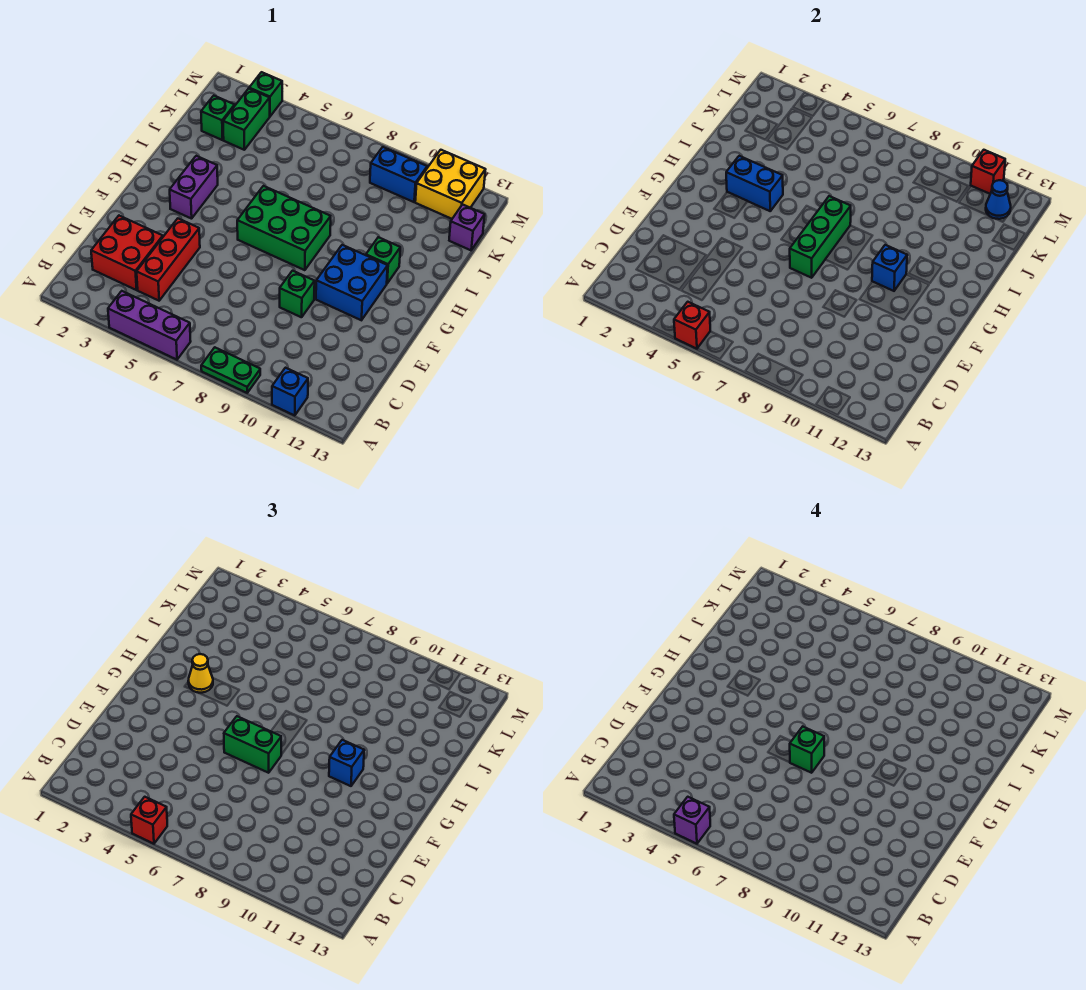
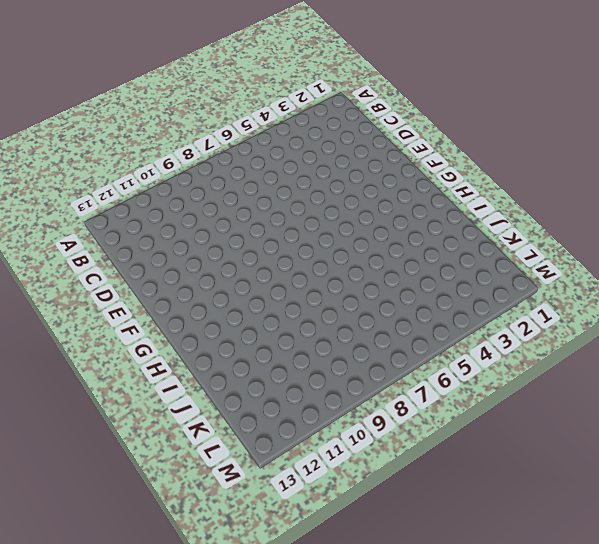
none -> purple 1x3 brick [108,291,191,360]
none -> green 1x2 plate [201,347,260,393]
none -> blue 1x1 brick [272,368,308,416]

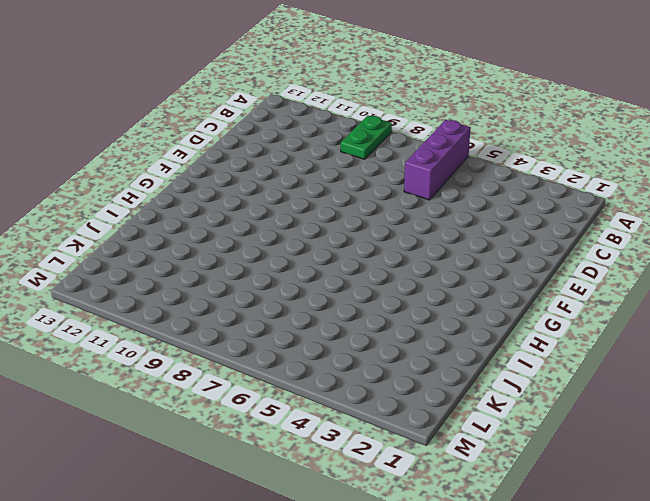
purple 1x3 brick [404,120,470,200] -> purple 1x3 brick turned to [108,291,191,360]
green 1x2 plate [341,116,392,159] -> green 1x2 plate turned to [201,347,260,393]
none -> blue 1x1 brick [272,368,308,416]
none -> red 2x2 brick [91,216,163,290]
none -> red 1x3 brick [137,219,200,301]

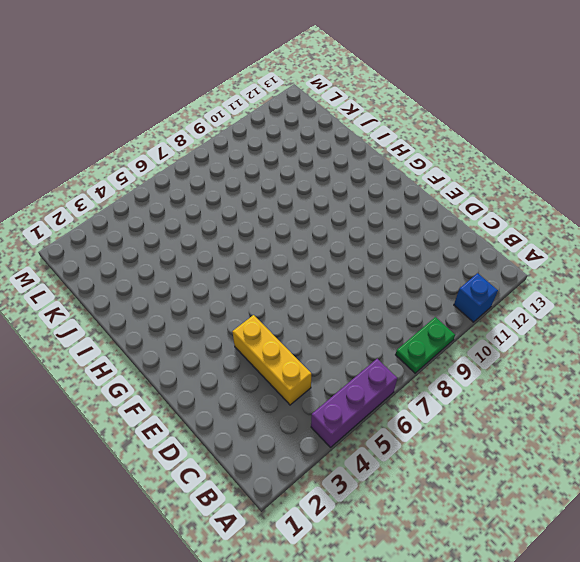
yellow 1x3 brick [232,315,311,405] -> red 1x3 brick [137,219,200,301]
none -> red 2x2 brick [91,216,163,290]
none -> green 1x1 brick [280,271,315,317]
none -> blue 2x2 brick [316,245,388,320]

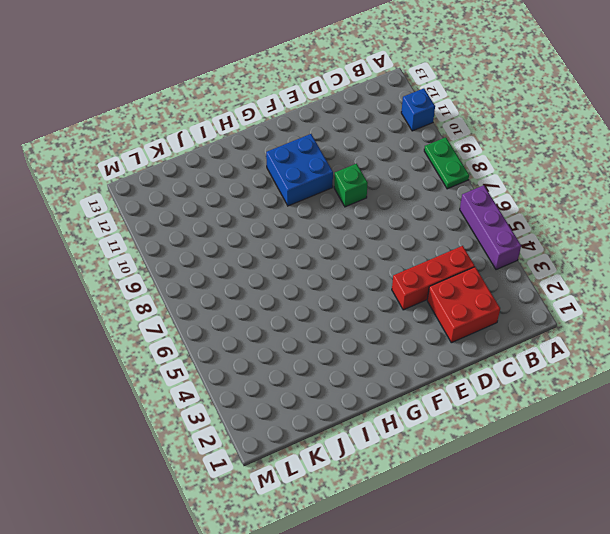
none -> purple 1x2 brick [170,156,218,219]
none -> green 2x3 brick [237,186,331,270]
none -> green 1x1 brick [366,237,400,283]

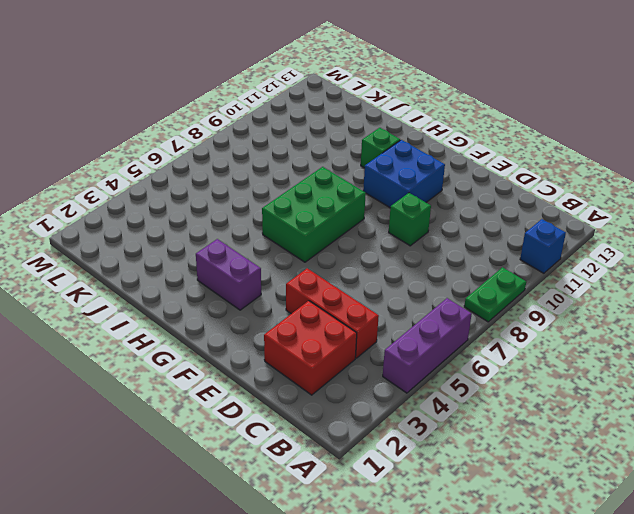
none -> green 1x1 brick [201,96,235,140]
none -> green 1x2 brick [223,89,270,150]
none -> purple 1x1 brick [449,205,485,250]

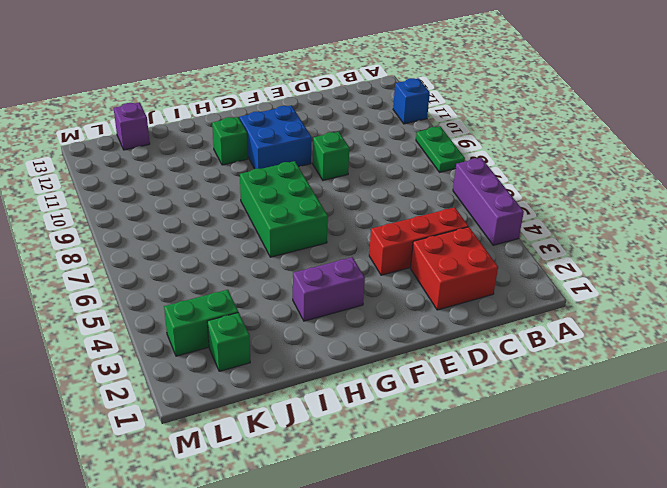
none -> blue 1x2 brick [370,147,427,202]
none -> yellow 2x2 brick [415,150,485,219]
none -> green 1x1 brick [249,72,282,116]

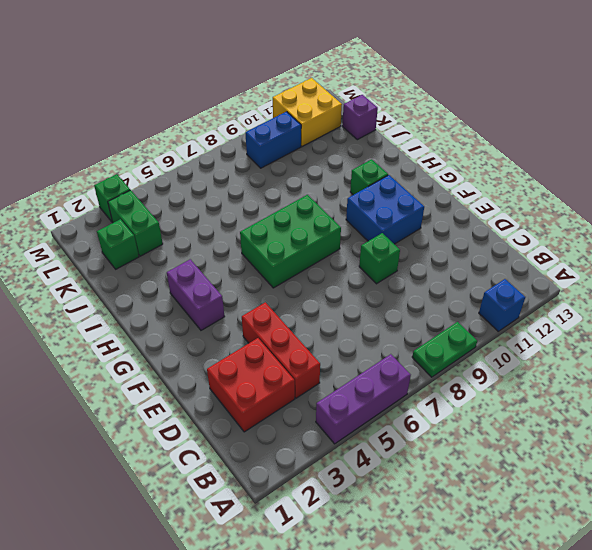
none -> red 1x1 brick [674,302,710,349]
none -> green 1x3 brick [790,196,851,278]
none -> blue 1x1 brick [872,245,907,291]

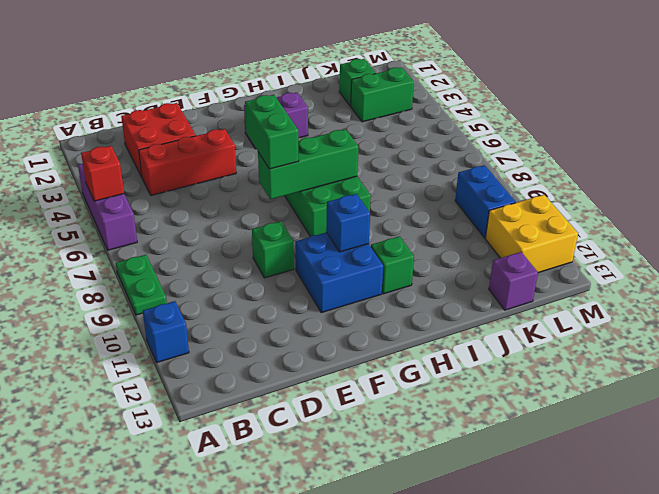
none -> green 1x1 brick [249,72,282,116]
none -> blue 1x2 brick [726,156,783,211]
none -> blue 1x1 cone [986,180,1011,219]

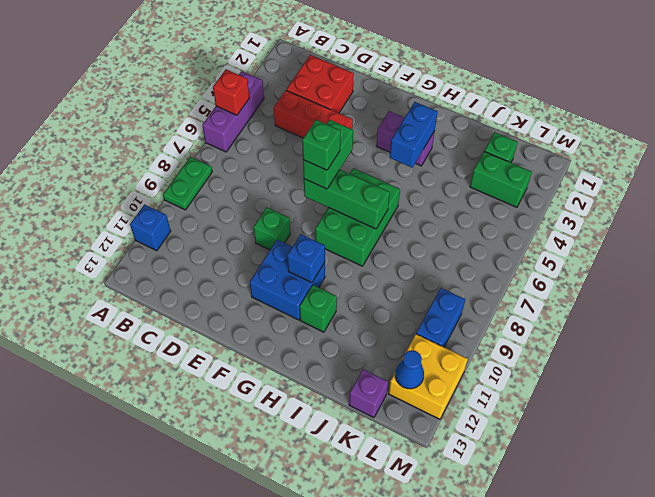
none -> green 1x1 brick [249,72,282,116]
none -> red 1x1 brick [971,150,1005,194]
none -> red 1x1 brick [131,797,167,844]

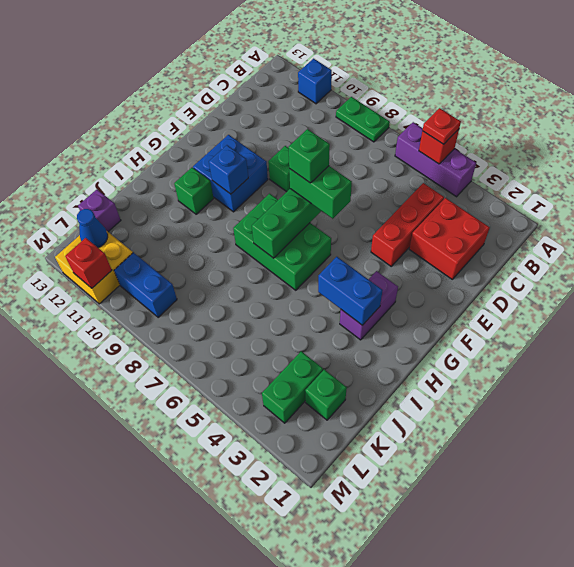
red 1x1 plate [423,108,461,144] -> red 1x1 brick [131,797,167,844]
none -> green 1x1 brick [249,72,282,116]
none -> blue 1x1 brick [329,740,364,786]
none -> yellow 1x1 cone [188,654,213,693]

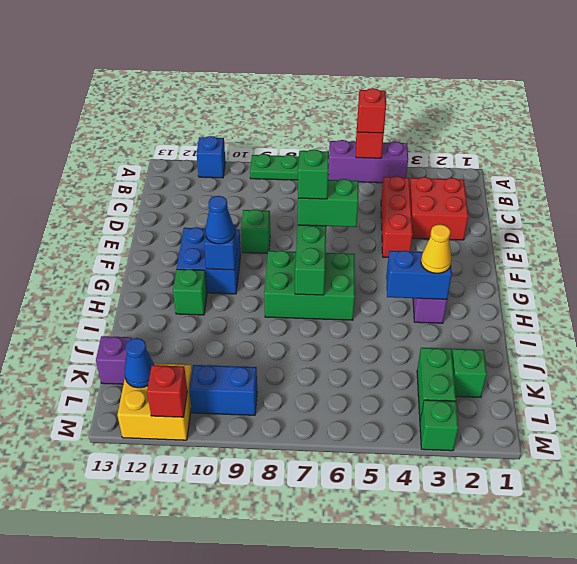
blue 1x1 cone [205,196,235,244] -> blue 1x1 brick [329,740,364,786]
none -> purple 1x1 brick [674,797,710,844]

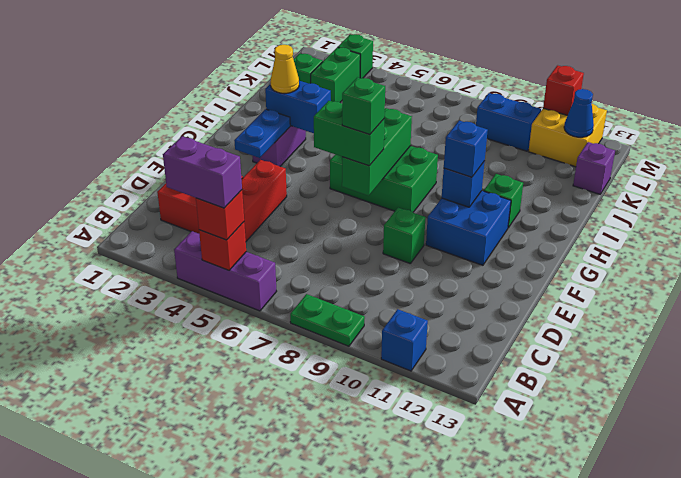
purple 1x2 brick [163,136,242,208] -> purple 1x1 brick [674,797,710,844]
blue 1x2 plate [234,109,290,158] -> none

